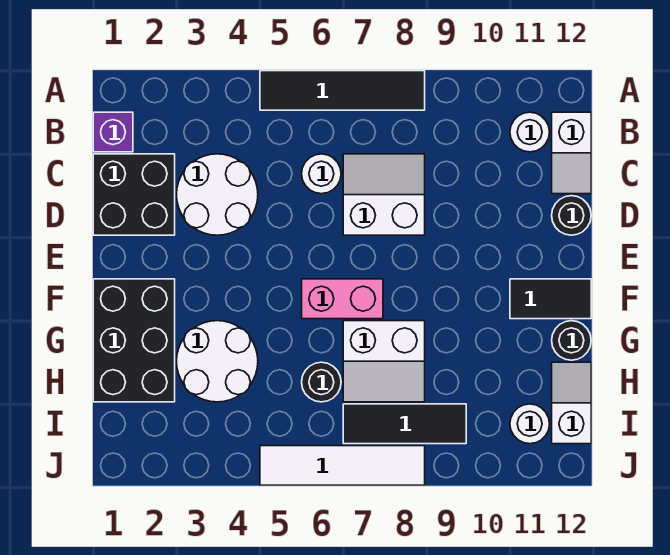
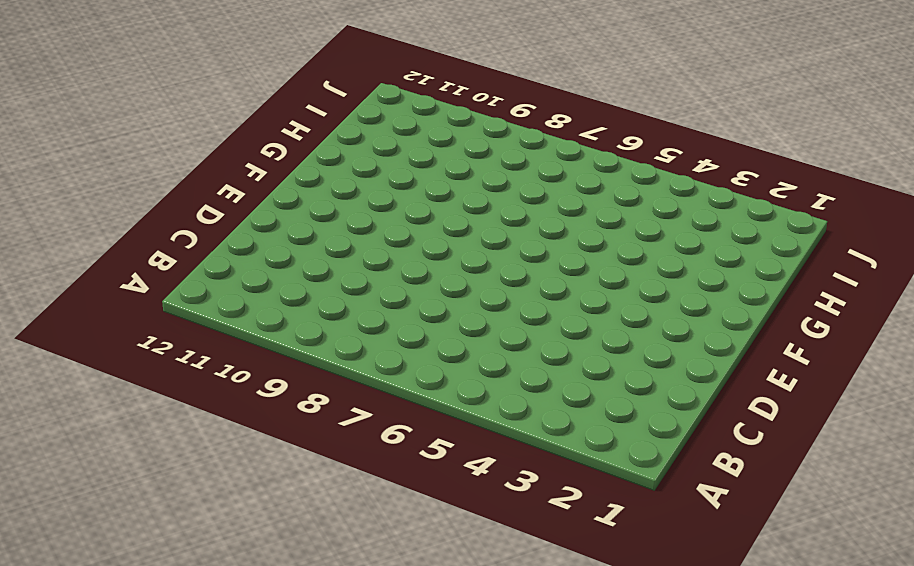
none -> black 1x4 tile [260,71,425,110]
none -> purple 1x1 brick [93,112,133,152]
none -> white 1x1 round brick [510,112,550,152]

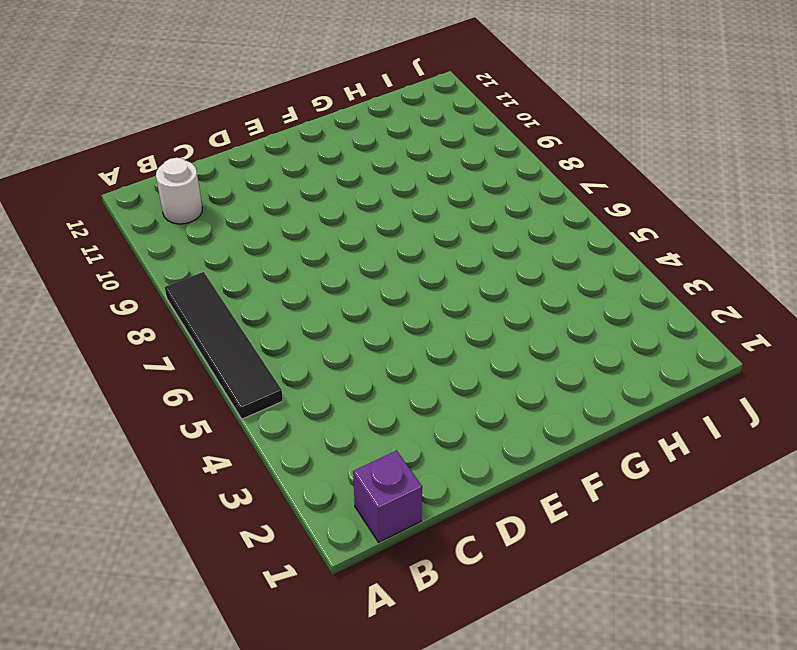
none -> white 1x2 slope [552,112,591,194]
none -> black 2x2 brick [93,154,175,235]
none -> white 2x2 round brick [177,154,258,235]

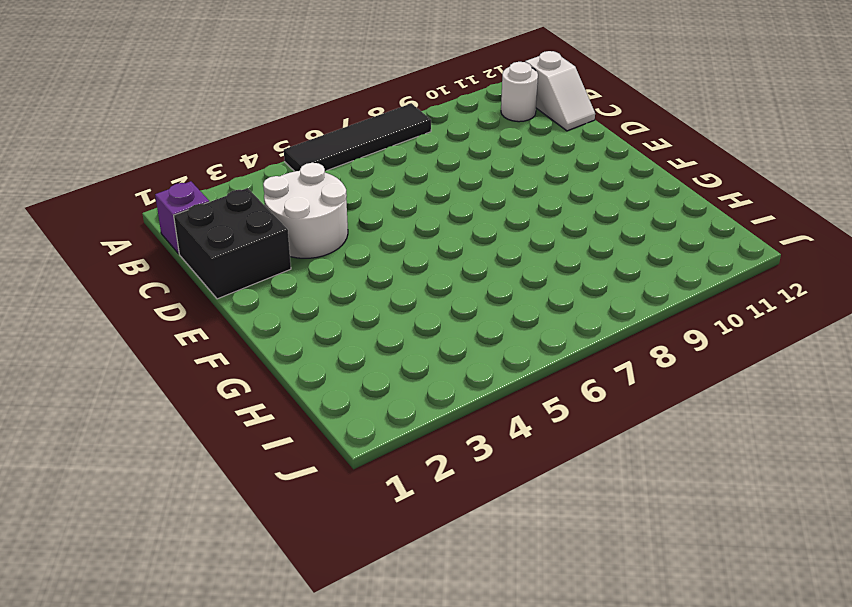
none -> white 1x1 round brick [302,154,341,194]
none -> white 2x2 slope [343,154,425,235]
none -> black 1x1 round brick [552,196,591,235]

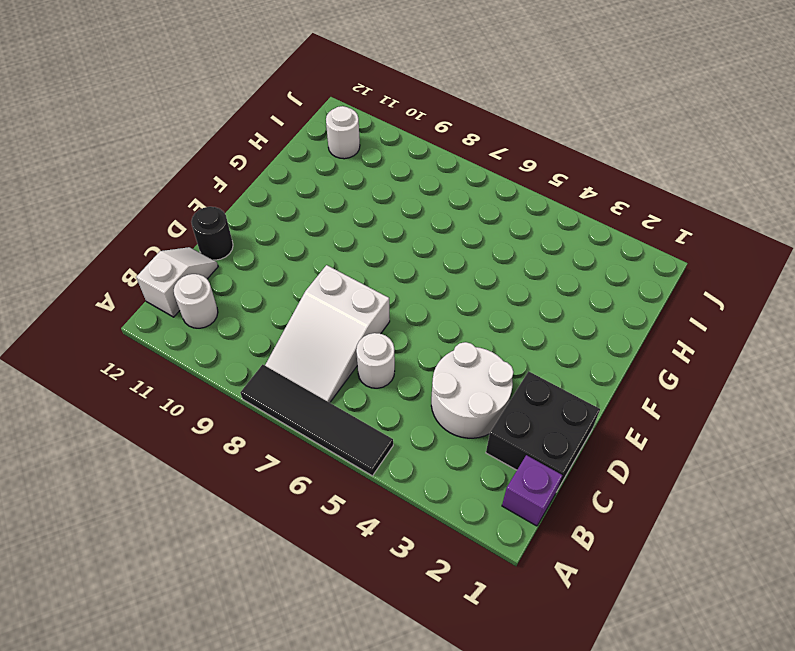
white 2x3 slope [265,265,390,403] -> white 2x2 slope [343,154,425,235]
none -> black 2x3 brick [93,279,175,402]
none -> pink 1x2 brick [302,279,383,319]
none -> black 1x2 tile [510,279,591,319]

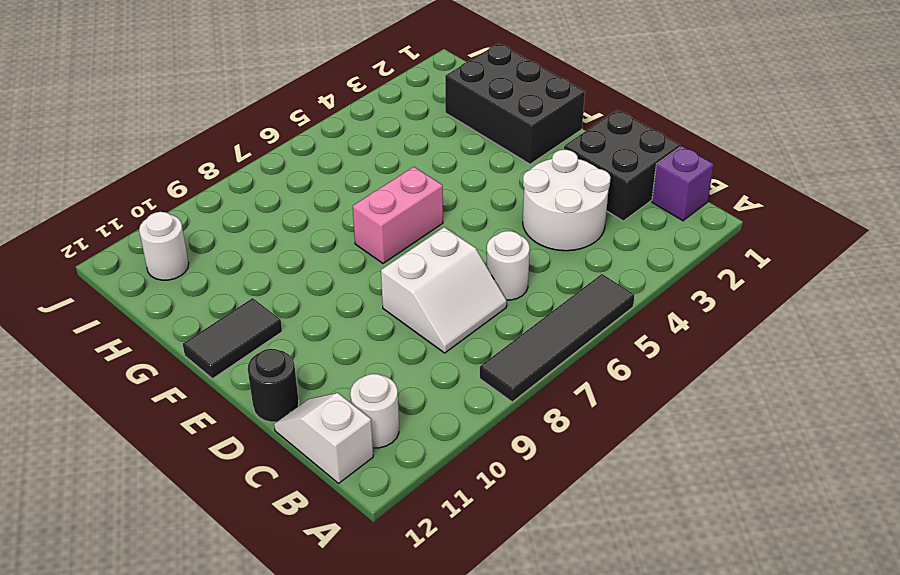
none -> white 2x2 round brick [177,321,258,402]
none -> white 2x2 slope [343,321,425,402]
none -> black 1x1 round brick [552,321,591,360]

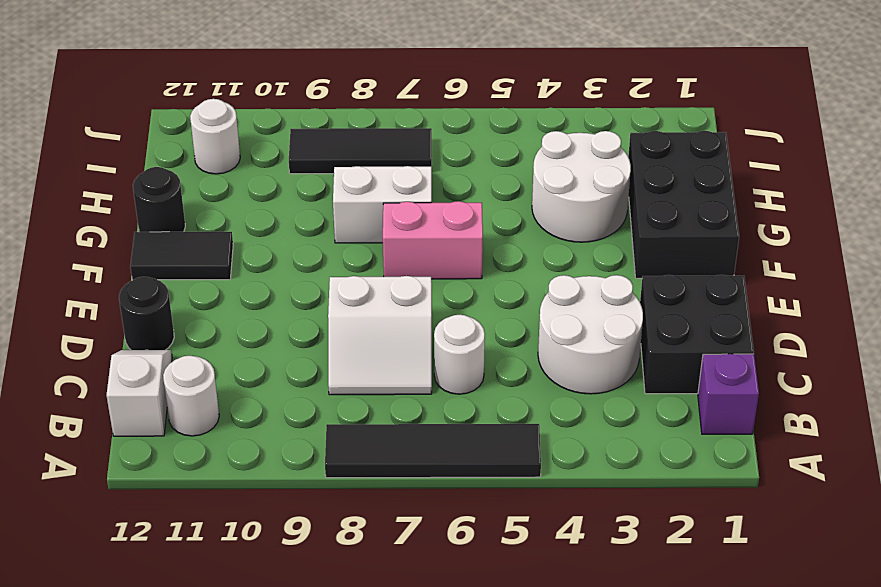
none -> black 1x1 round brick [302,362,341,402]
none -> white 1x2 slope [552,362,591,444]
none -> white 1x4 tile [260,446,425,485]

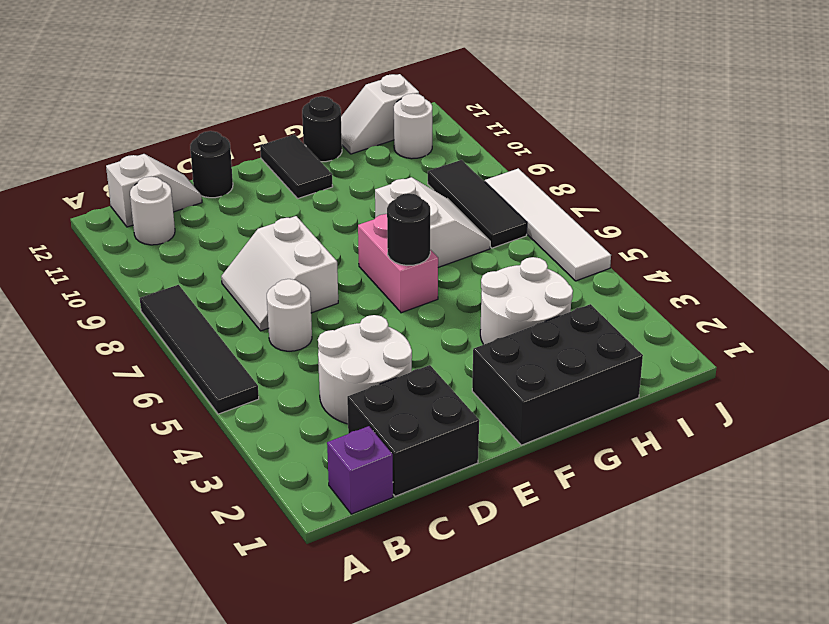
black 1x1 round brick [387,193,430,266] -> black 1x1 round brick moved to [302,362,341,402]

